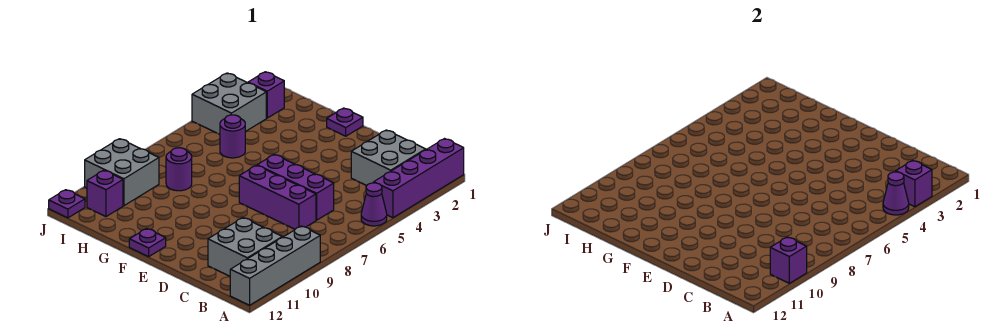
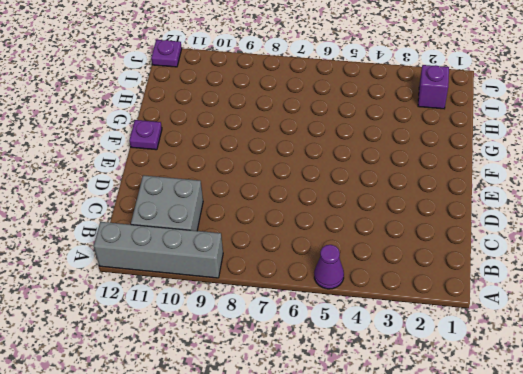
none -> purple 1x4 brick [374,139,464,218]
none -> grey 2x2 brick [351,130,426,186]
none -> purple 1x3 brick [257,154,334,220]

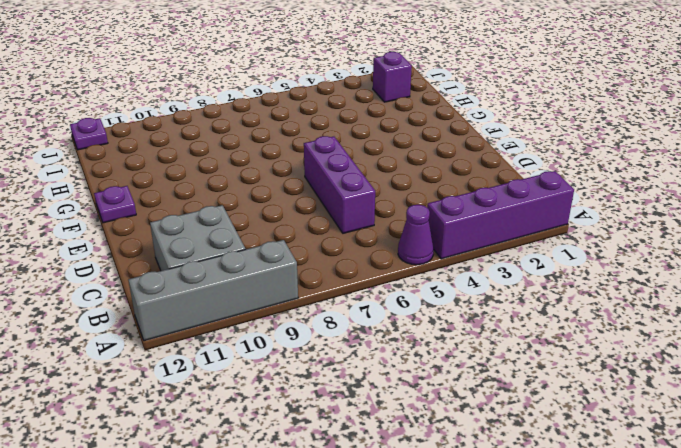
none -> grey 2x2 brick [351,130,426,186]
none -> purple 1x3 brick [239,165,316,229]
none -> purple 1x1 plate [327,108,363,136]

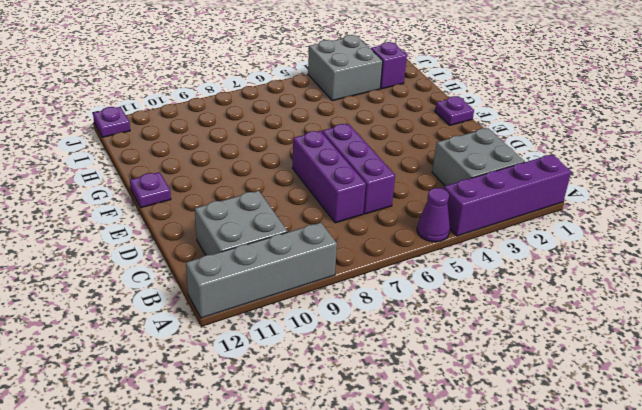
none -> purple 1x1 round brick [220,115,245,158]
none -> purple 1x1 round brick [166,148,192,191]
none -> grey 2x2 brick [85,139,159,206]

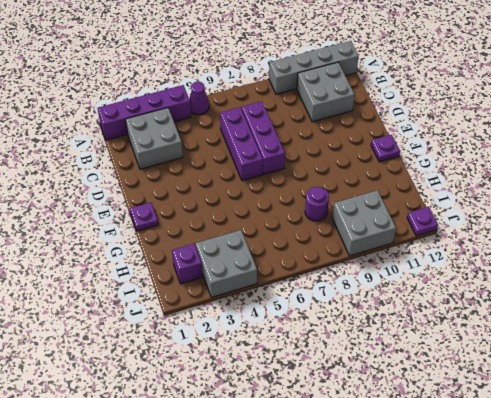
none -> purple 1x1 round brick [220,115,245,158]
none -> purple 1x1 brick [87,170,123,217]
none -> purple 1x1 brick [896,160,932,207]

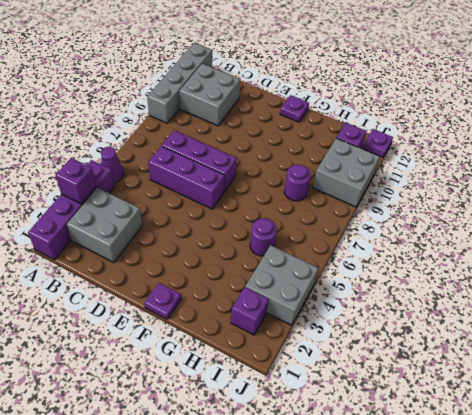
none -> purple 1x1 cone [883,172,909,215]
none -> purple 1x1 brick [770,237,807,283]

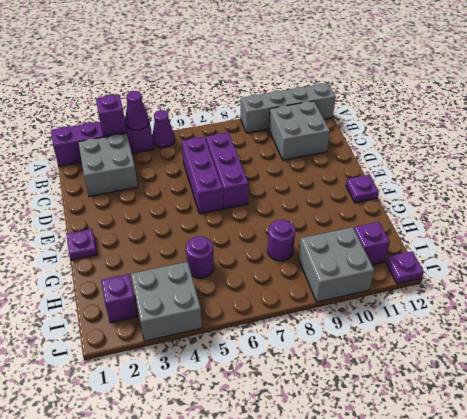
none -> purple 1x1 brick [770,237,807,283]

